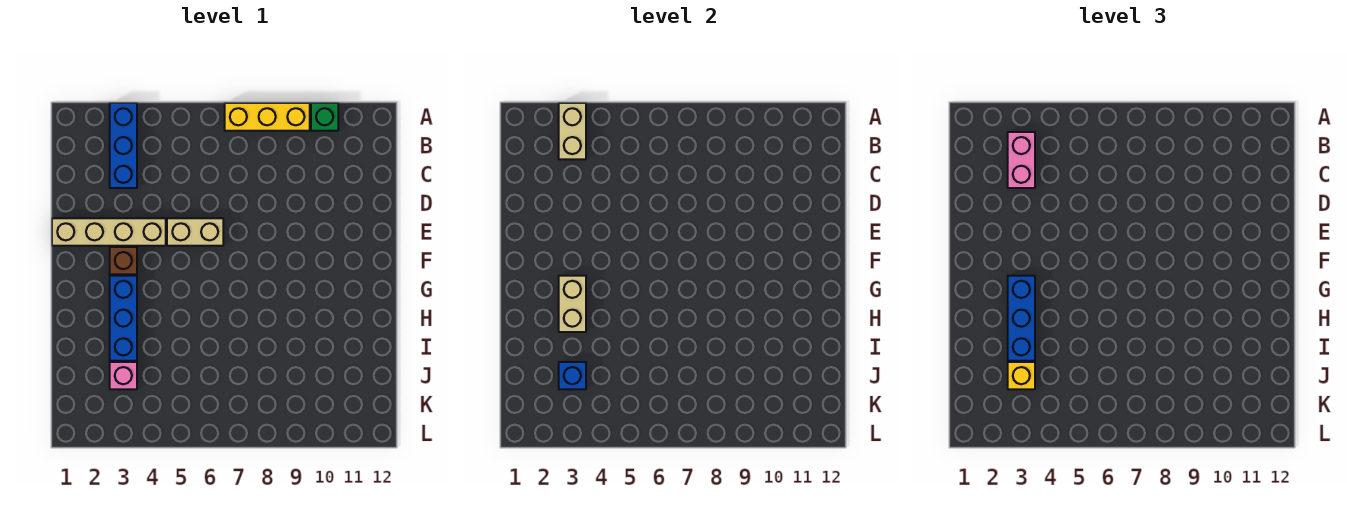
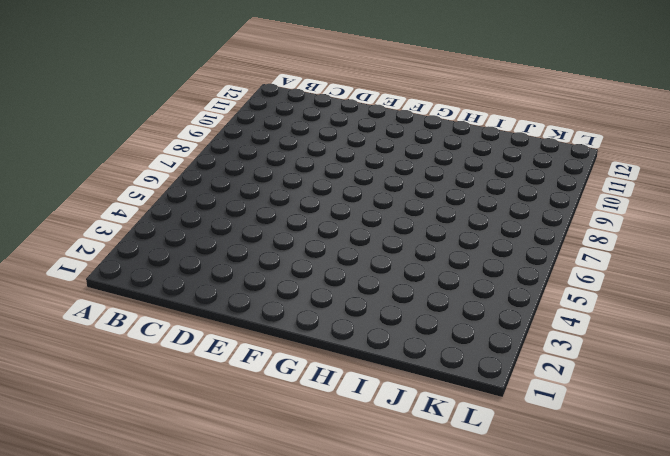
none -> blue 1x3 brick [110,103,137,188]
none -> yellow 1x3 brick [225,103,310,131]
none -> green 1x1 brick [311,103,338,131]

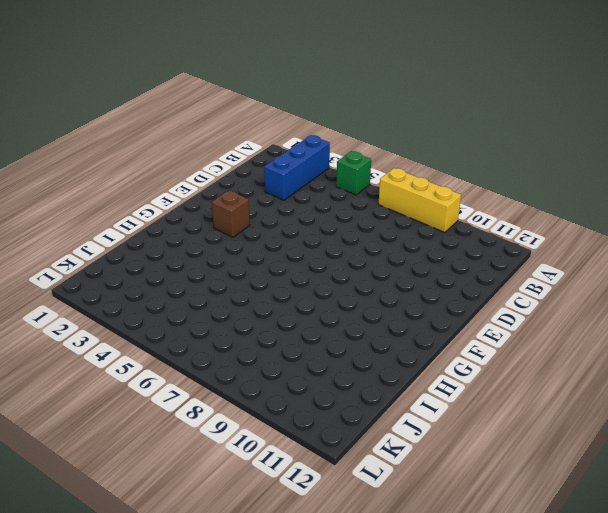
green 1x1 brick [336,151,371,195] -> green 1x1 brick moved to [311,103,338,131]
none -> tan 1x4 brick [52,218,166,246]
none -> tan 1x2 brick [167,218,223,246]
none -> blue 1x3 brick [110,276,137,361]

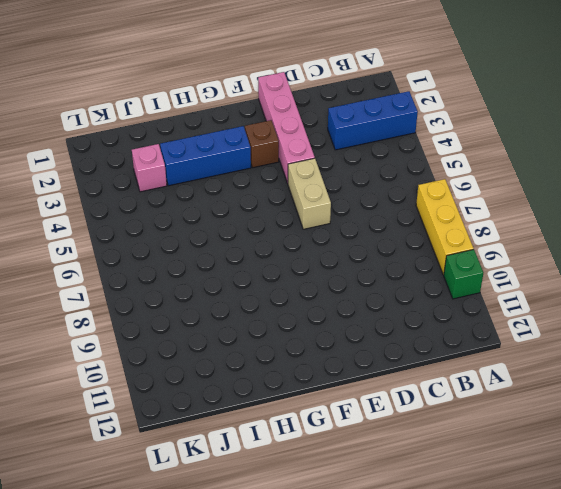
pink 1x4 brick [258,72,315,183] -> tan 1x4 brick [52,218,166,246]
none -> tan 1x2 brick [559,103,586,159]
none -> tan 1x2 brick [559,276,586,332]
none -> blue 1x1 brick [559,362,586,389]

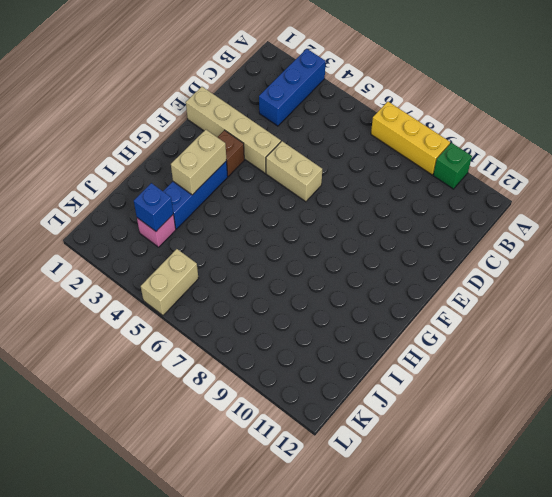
tan 1x2 brick [141,249,199,315] -> tan 1x2 brick moved to [559,103,586,159]
none -> pink 1x2 brick [1008,132,1035,188]
none -> blue 1x3 brick [1008,276,1035,361]
none -> yellow 1x1 brick [1008,362,1035,389]

